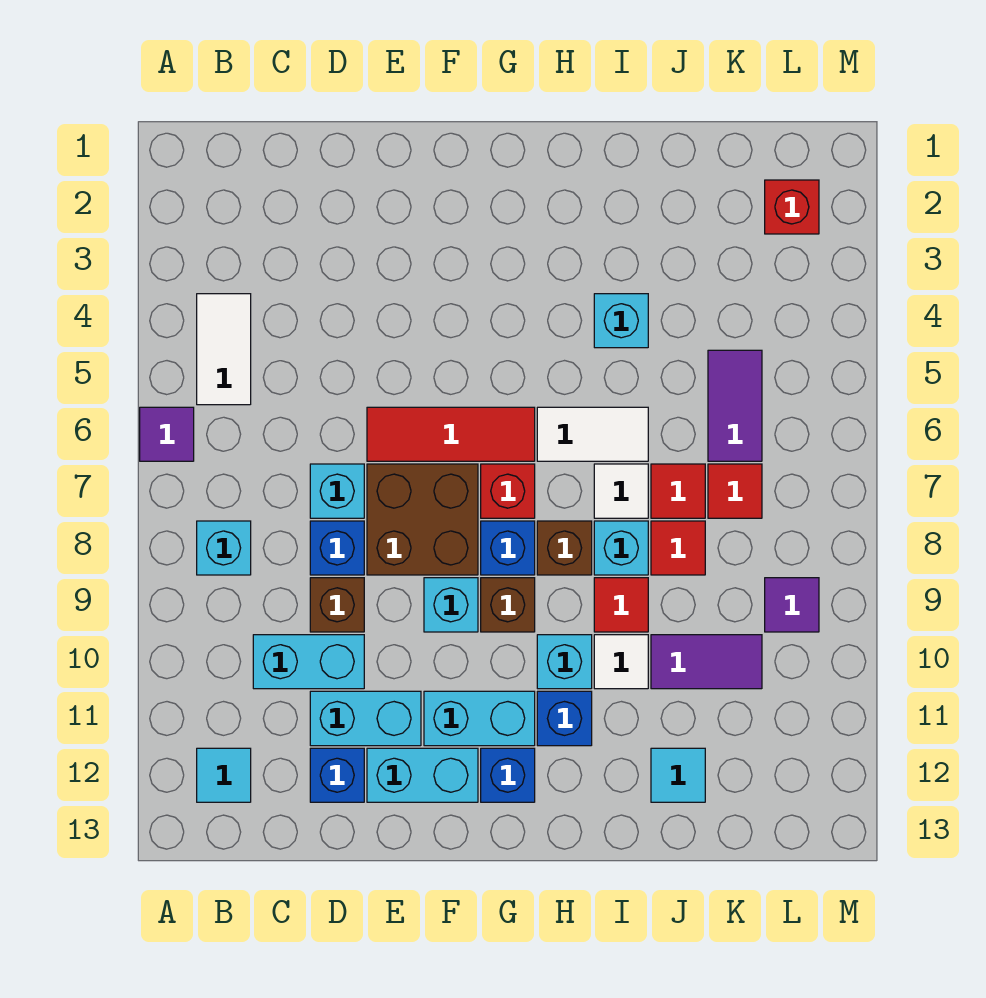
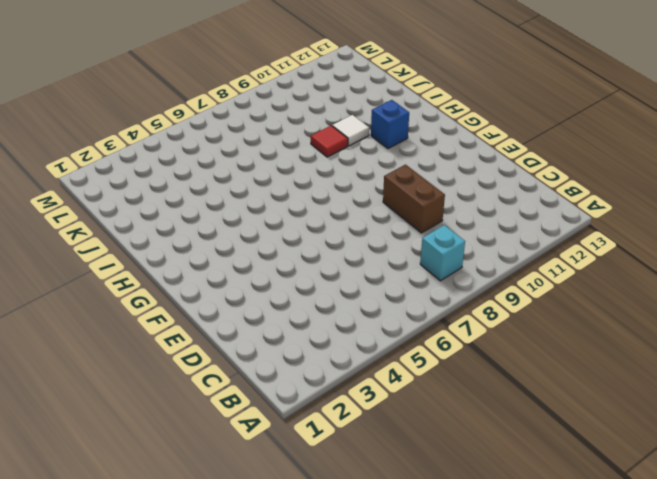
brown 1x2 brick [383,165,445,233] -> brown 1x1 brick [310,578,364,632]
none -> purple 1x1 tile [140,407,194,461]
none -> white 1x2 tile [197,294,251,405]
none -> cyan 1x1 tile [197,748,251,802]
none -> cyan 1x2 brick [253,635,364,689]

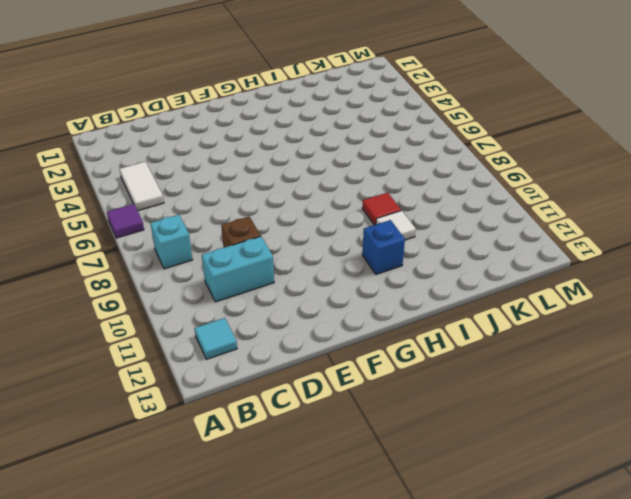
none -> cyan 1x1 brick [310,464,364,518]
none -> blue 1x1 brick [310,521,364,575]
none -> cyan 1x2 brick [310,691,421,746]
none -> blue 1x1 brick [310,748,364,802]

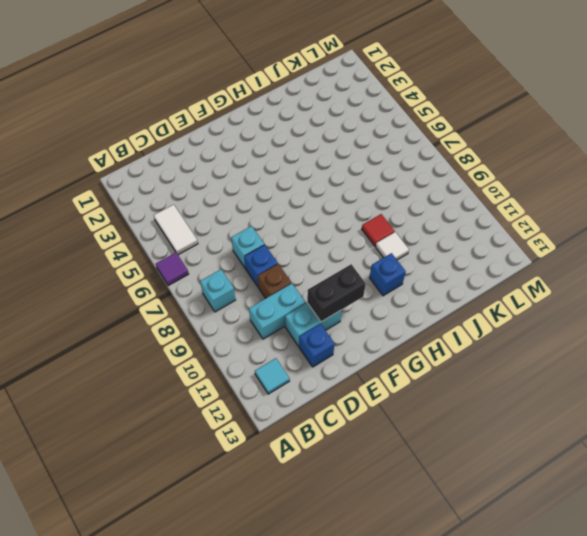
black 1x2 brick [307,264,366,322] -> none
none -> red 1x3 tile [367,407,535,461]
none -> brown 2x2 brick [367,464,478,575]
none -> cyan 1x2 brick [367,748,478,802]
none -> cyan 1x1 brick [424,578,478,632]

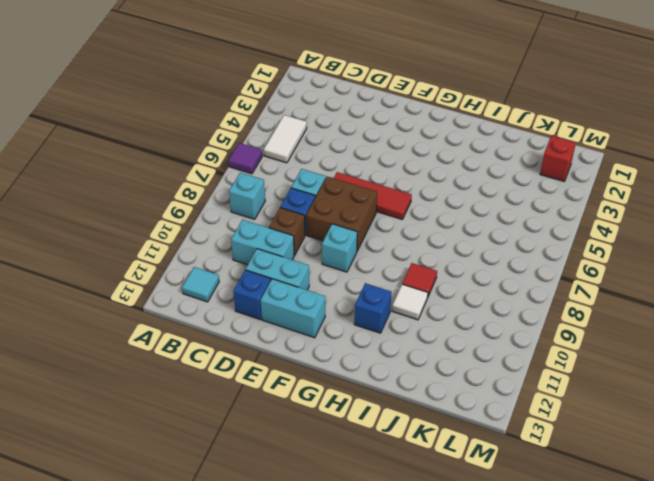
none -> cyan 1x2 brick [424,691,535,746]
none -> red 1x1 brick [481,464,535,518]
none -> blue 1x1 brick [481,521,535,575]
none -> brown 1x1 brick [481,578,535,632]

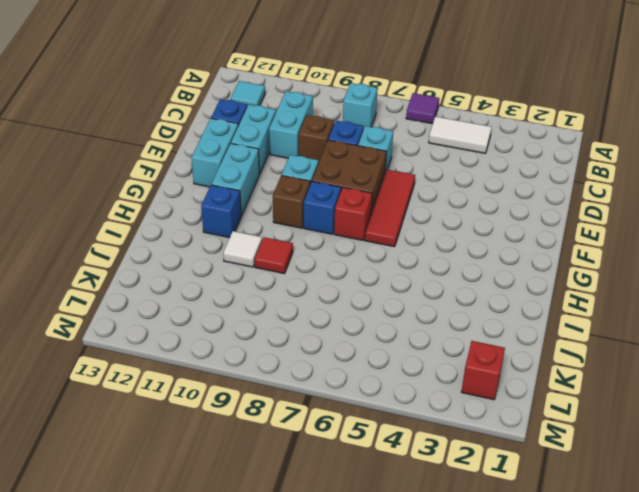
none -> blue 1x1 brick [481,748,535,802]
none -> white 1x2 tile [537,407,648,461]
none -> brown 1x1 brick [537,521,592,575]
none -> cyan 1x1 brick [537,635,592,689]

